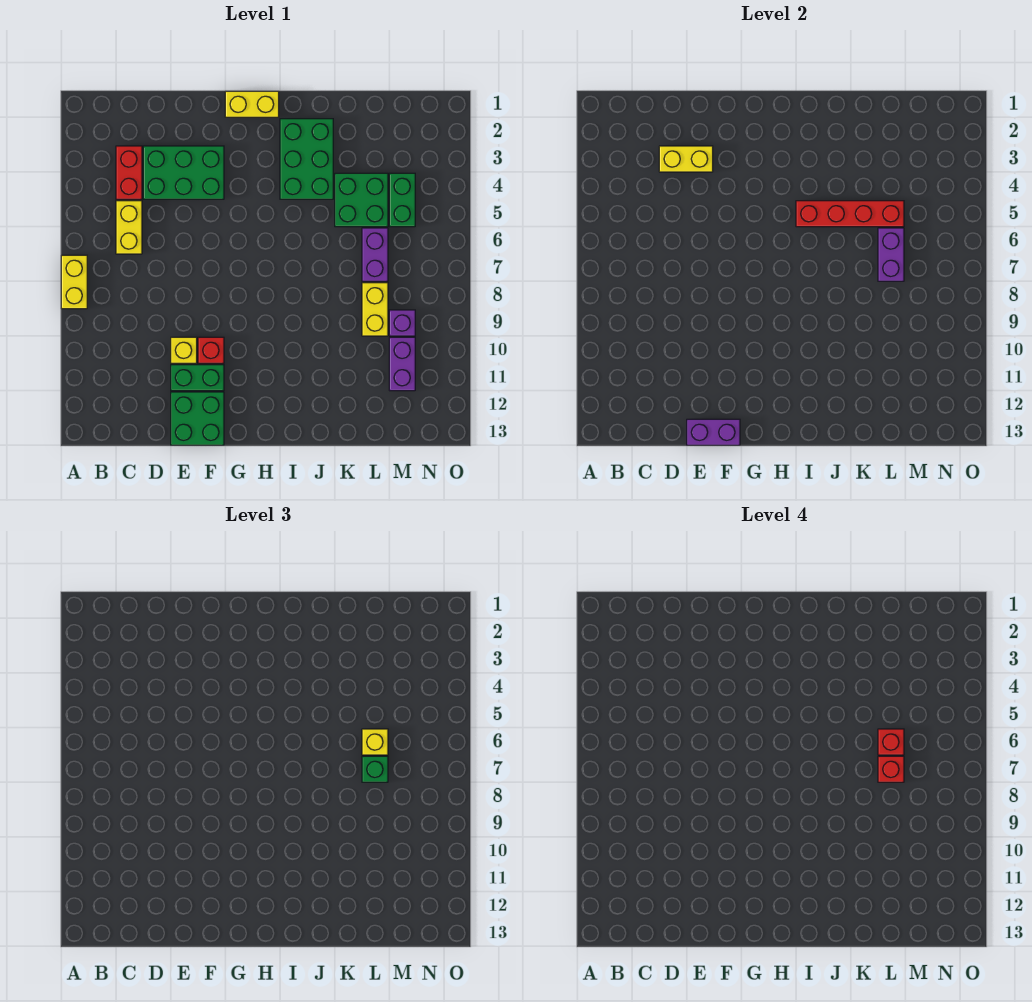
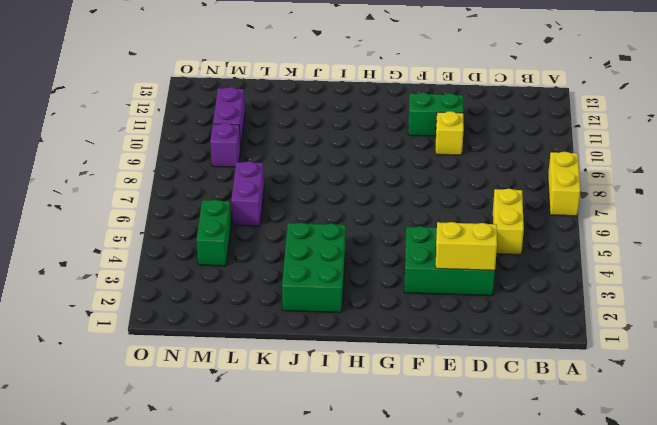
none -> red 1x2 brick [116,146,142,199]
none -> green 2x2 brick [171,392,224,445]
none -> red 1x1 brick [198,337,224,363]

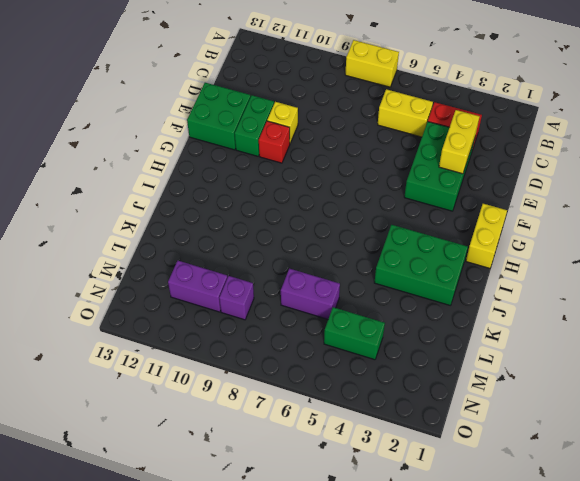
none -> green 2x2 brick [335,173,388,227]
none -> yellow 1x2 brick [362,283,388,336]
none -> purple 1x2 brick [687,419,740,445]

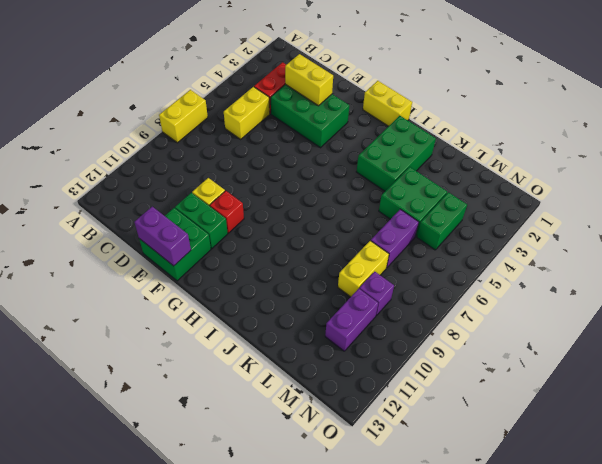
none -> red 1x4 brick [796,201,904,227]
none -> purple 1x2 brick [878,228,904,281]
none -> yellow 1x1 brick [362,729,388,755]

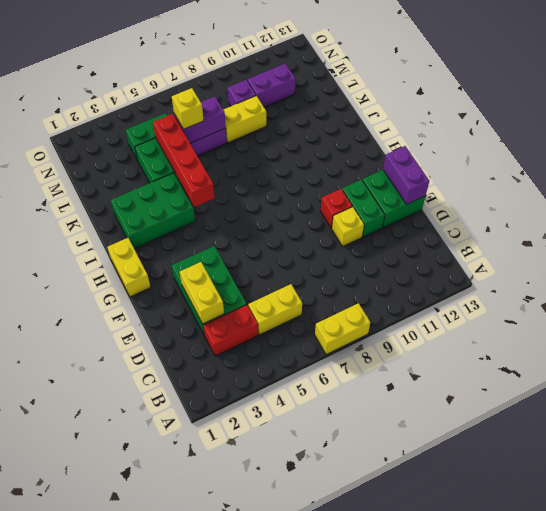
none -> green 1x1 brick [362,756,388,782]
none -> red 1x1 brick [878,729,904,755]
none -> red 1x1 brick [878,756,904,782]

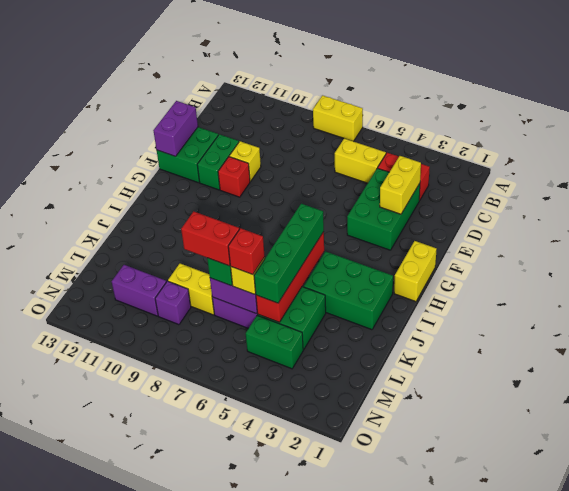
green 1x4 brick [254,204,324,303] -> none
red 1x2 brick [181,211,239,266] -> red 1x1 brick [878,756,904,782]

